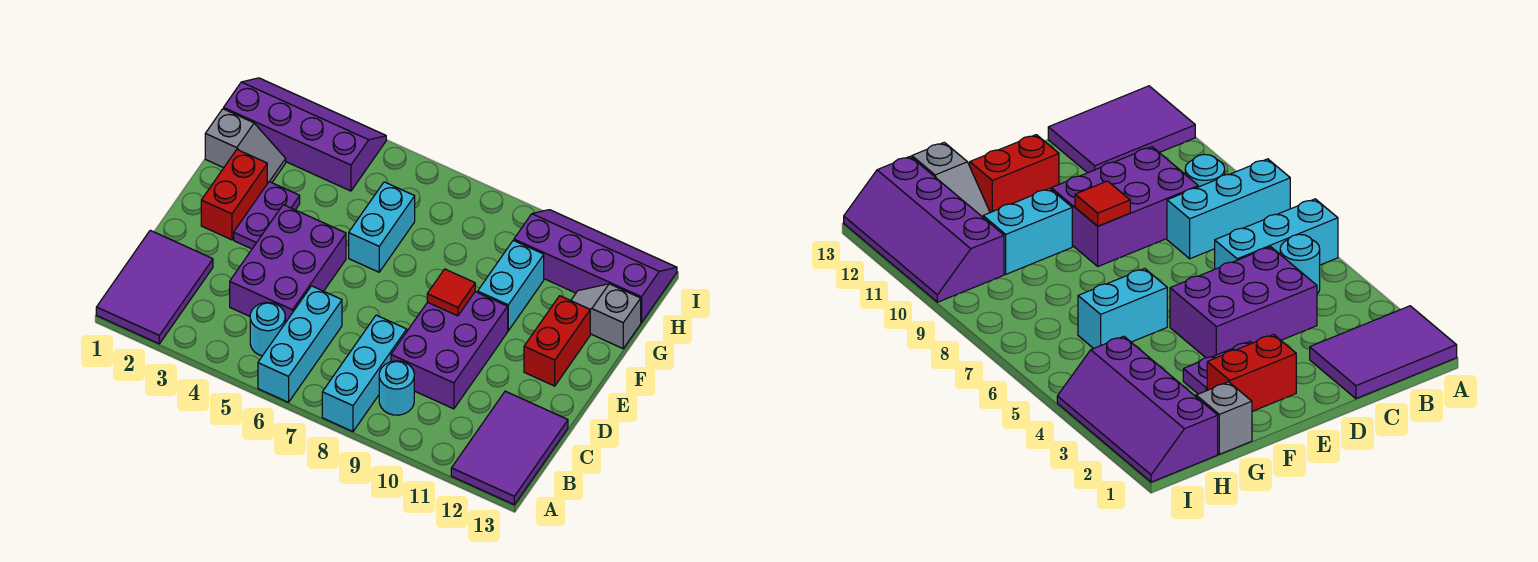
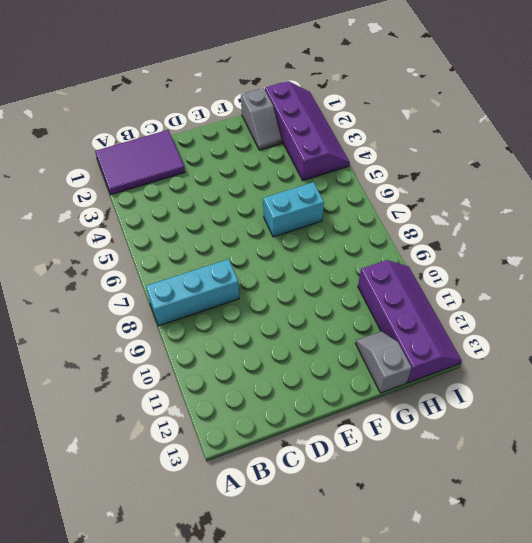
none -> cyan 1x3 brick [258,286,342,402]
none -> purple 2x3 tile [451,391,568,505]
none -> cyan 1x1 round brick [250,302,285,356]

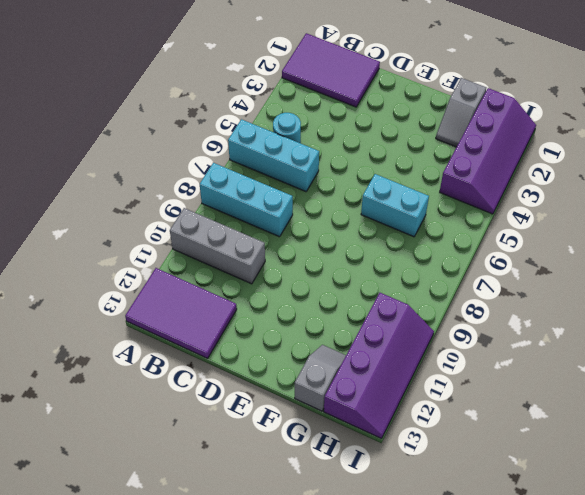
grey 1x3 brick [170,208,265,284] -> purple 2x3 brick [391,292,508,409]
none -> cyan 1x1 round brick [379,361,414,415]
none -> purple 2x3 brick [230,205,346,323]
none -> red 1x2 brick [201,150,267,240]

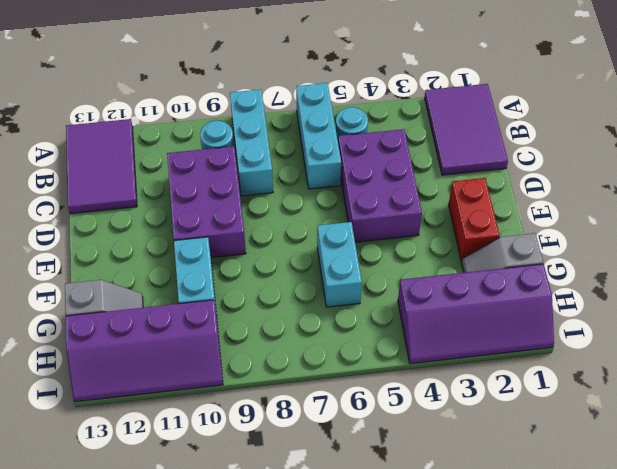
none -> purple 1x2 plate [234,182,300,249]
none -> red 1x2 brick [524,296,590,386]
none -> red 1x1 tile [427,269,475,316]

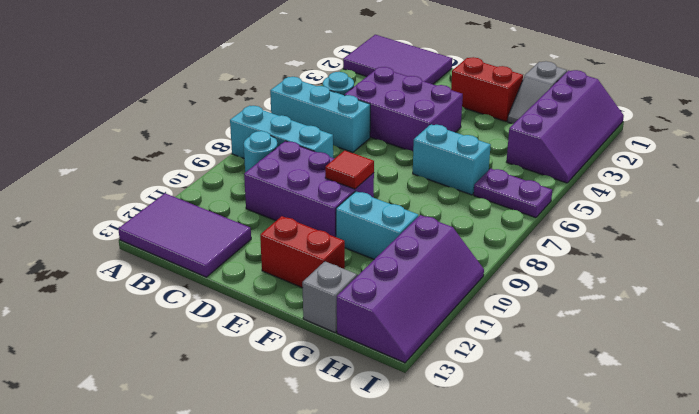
purple 1x2 plate [474,169,552,218] -> purple 1x2 plate moved to [234,182,300,249]

